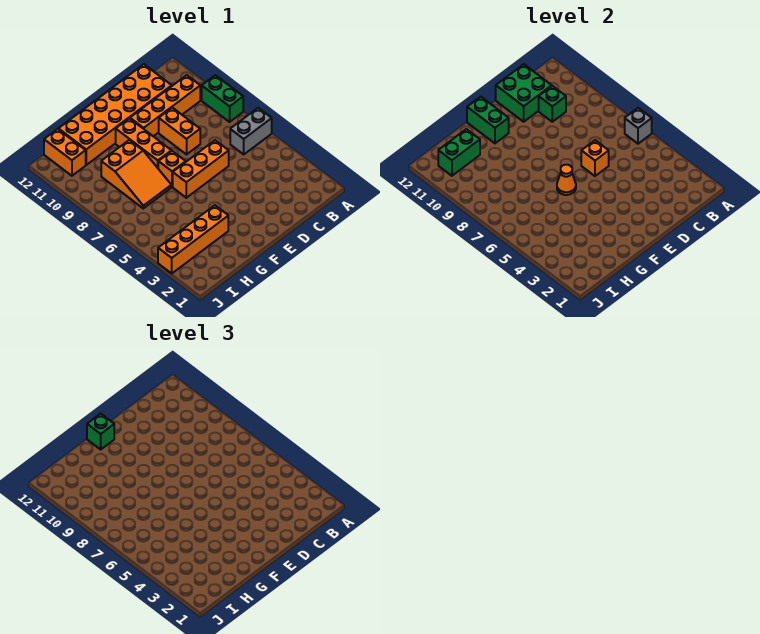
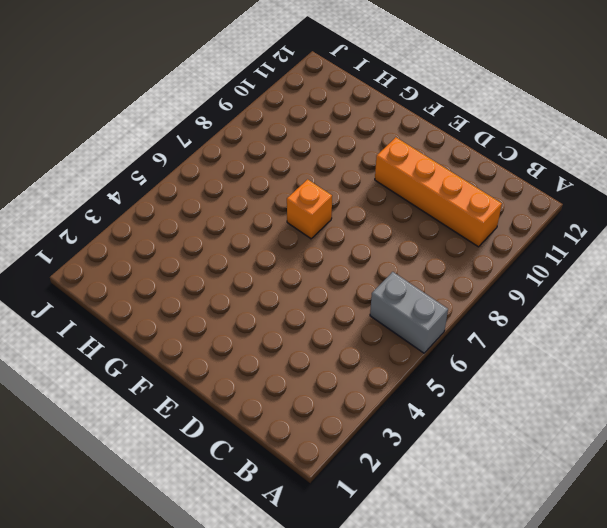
none -> green 1x2 brick [202,75,243,122]
none -> orange 2x6 brick [59,64,172,165]
none -> orange 1x3 brick [173,140,229,198]

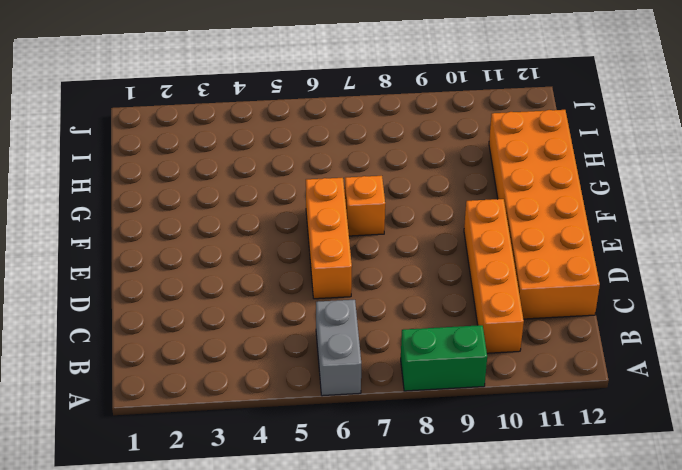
none -> orange 1x2 brick [159,108,200,154]
none -> orange 1x3 brick [116,118,171,168]
none -> orange 1x4 brick [158,205,228,273]

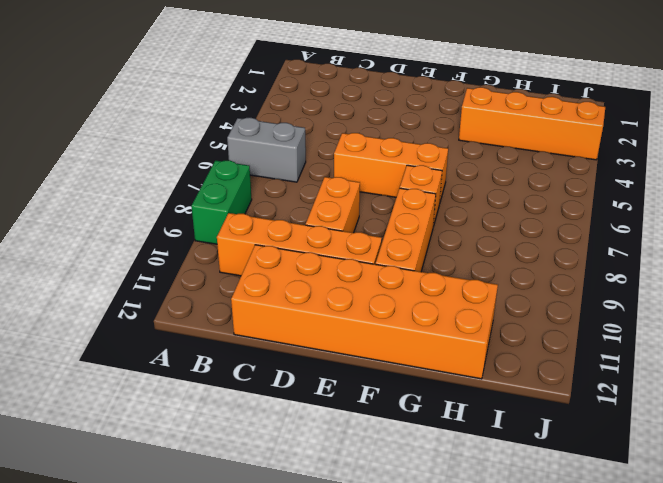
none -> orange 2x3 slope [101,140,171,208]
none -> orange 1x2 brick [44,129,86,176]
none -> grey 1x1 brick [625,108,652,144]

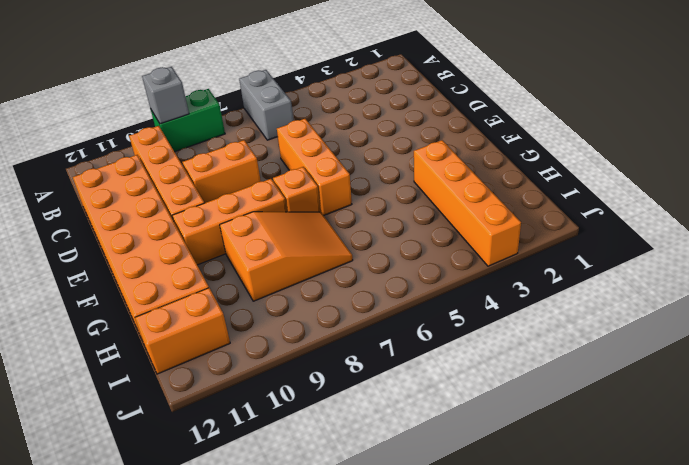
grey 1x1 brick [142,67,189,124] -> grey 1x1 brick moved to [625,108,652,144]
none -> green 1x1 brick [539,86,566,122]
none -> green 2x2 brick [496,64,552,122]
none -> orange 1x1 brick [581,140,609,176]

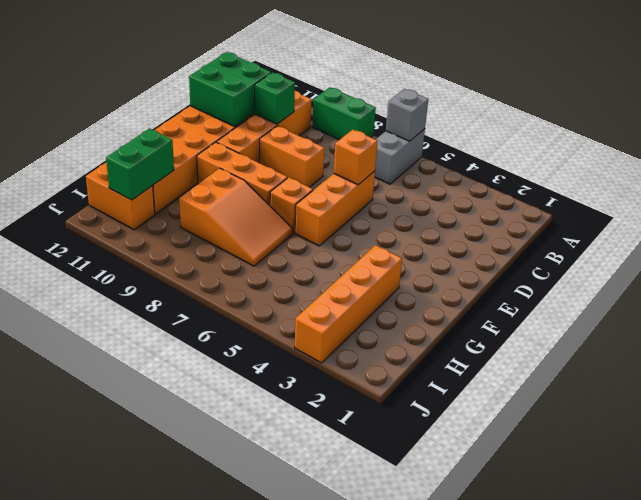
none -> orange 1x1 cone [557,165,576,195]
none -> green 1x2 brick [467,97,509,143]
none -> green 1x1 brick [87,414,114,449]

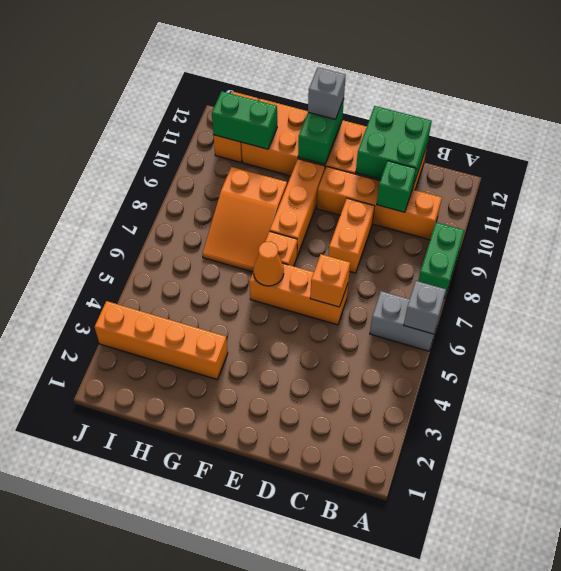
grey 1x1 brick [308,67,346,119] -> green 1x1 brick [87,414,114,449]

